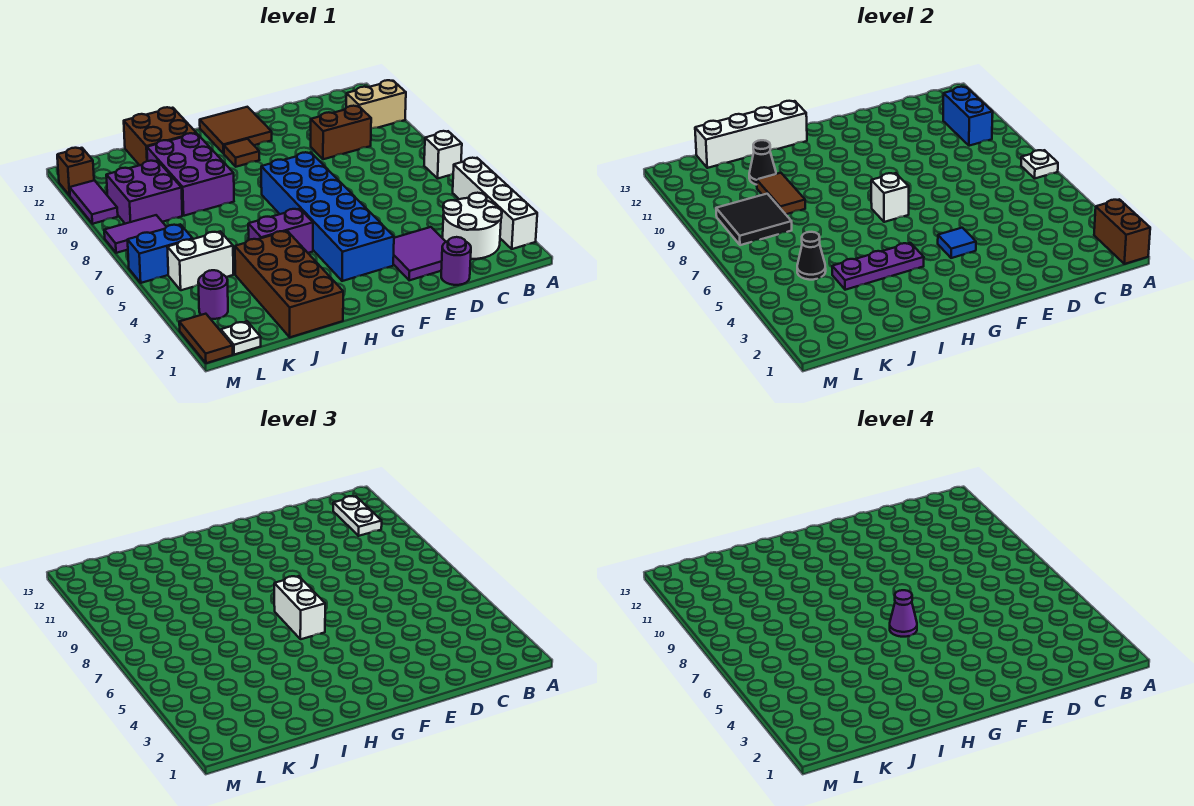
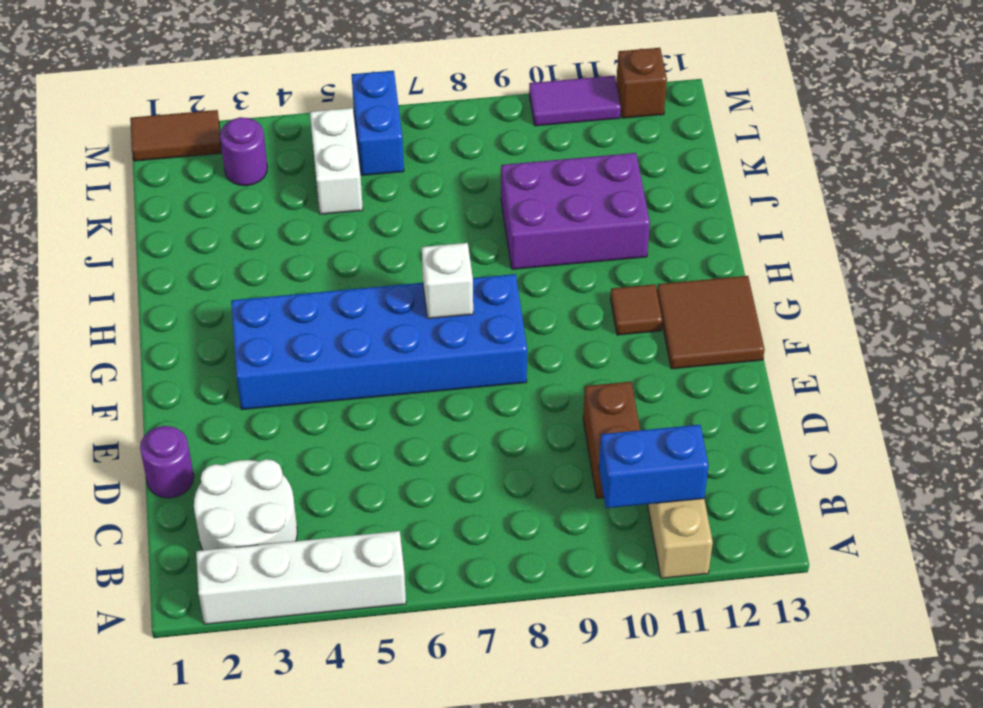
none -> white 1x1 brick [424,131,462,178]
none -> purple 2x2 tile [393,227,446,280]
none -> purple 1x2 brick [248,209,313,253]
none -> brown 2x4 brick [235,231,343,337]

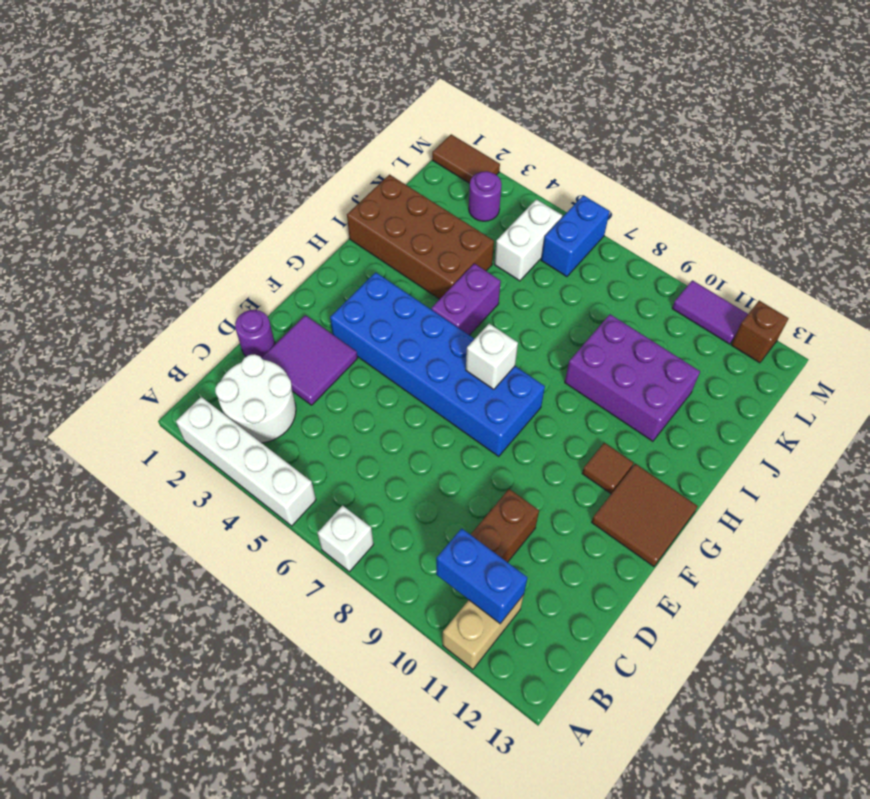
none -> brown 2x2 brick [124,107,196,165]
none -> purple 2x2 brick [106,161,182,224]
none -> white 1x1 plate [221,321,261,355]
none -> purple 1x2 tile [104,215,166,253]

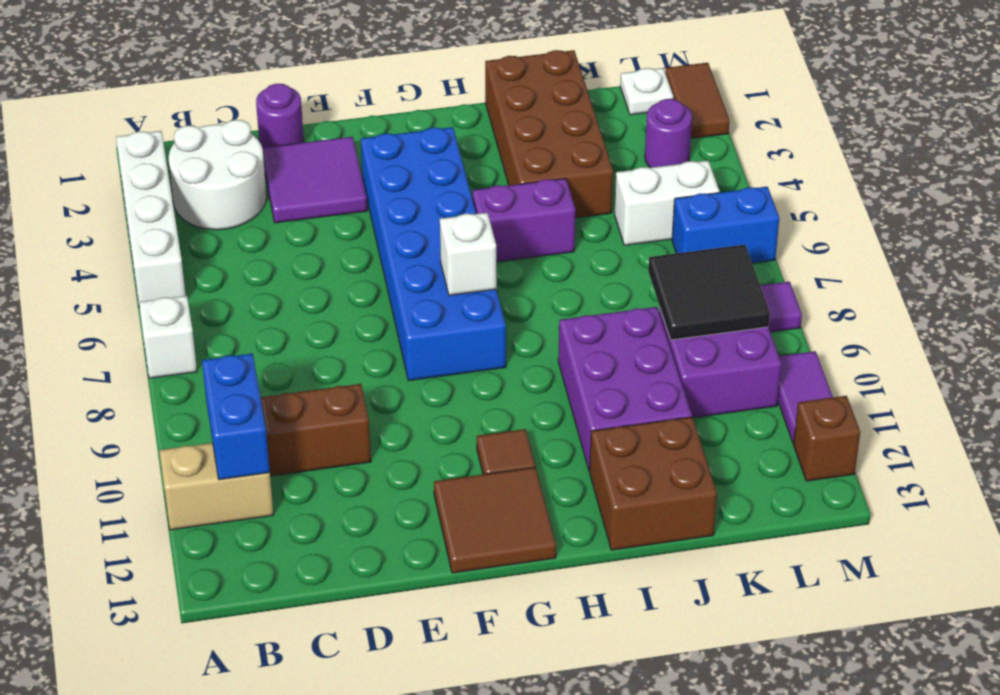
none -> brown 1x2 brick [1094,199,1150,264]
none -> white 1x1 plate [1021,150,1058,178]
none -> blue 1x1 tile [938,228,976,258]
none -> purple 1x3 plate [832,243,924,290]

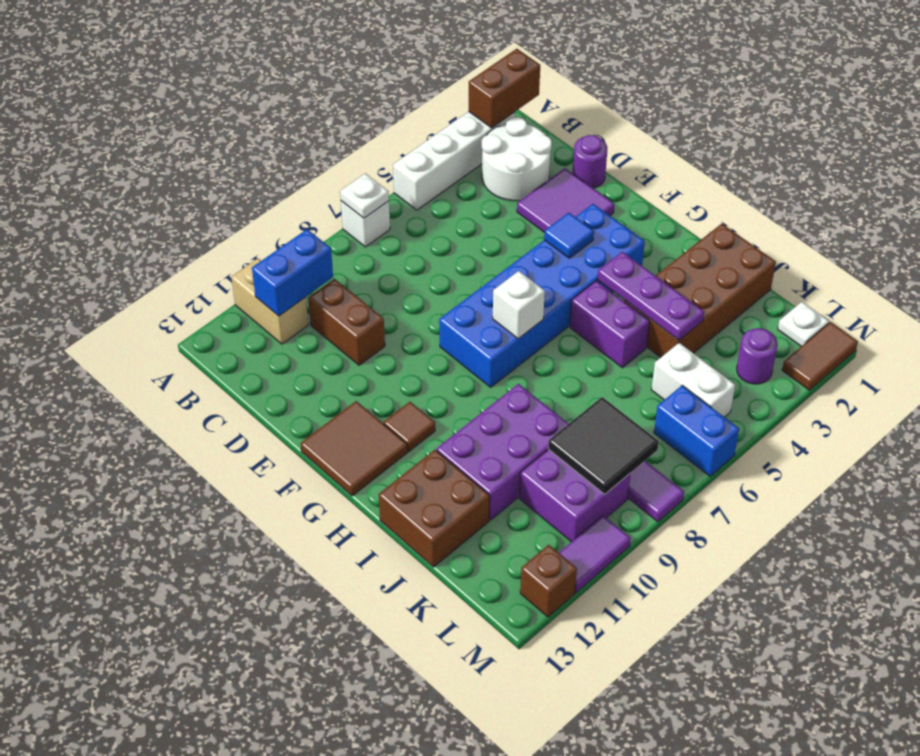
none -> white 1x4 brick [695,101,807,168]
none -> brown 1x2 tile [757,173,805,214]
none -> black 1x1 cone [749,140,776,185]
none -> black 1x1 cone [797,232,826,280]

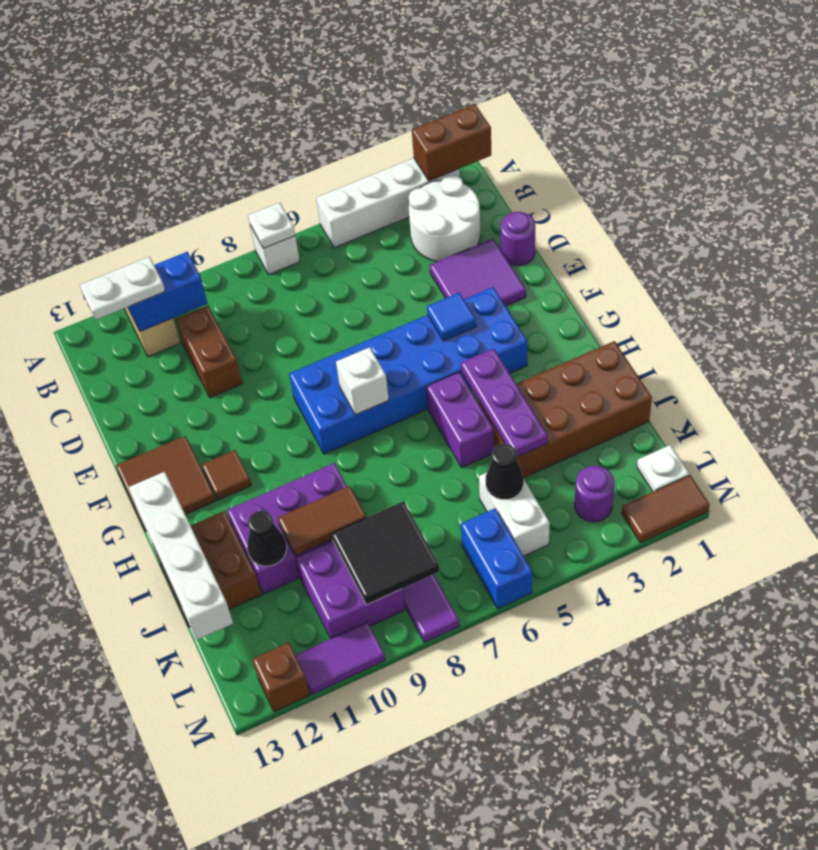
none -> white 1x2 brick [274,576,325,639]
none -> purple 1x1 cone [890,590,917,637]

